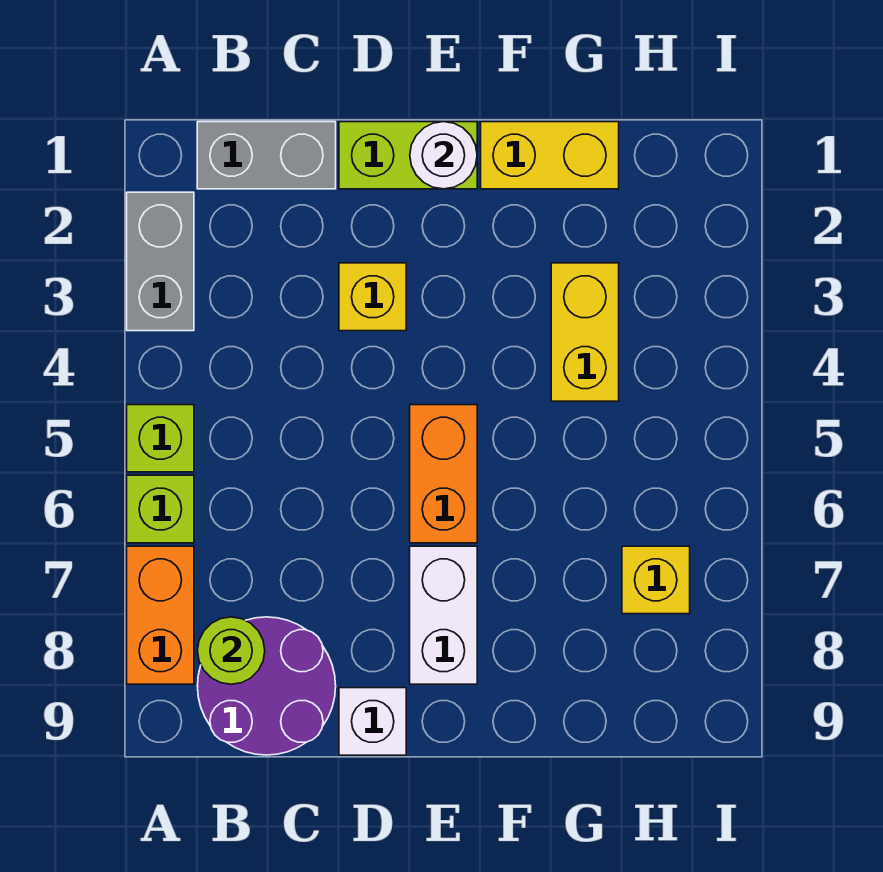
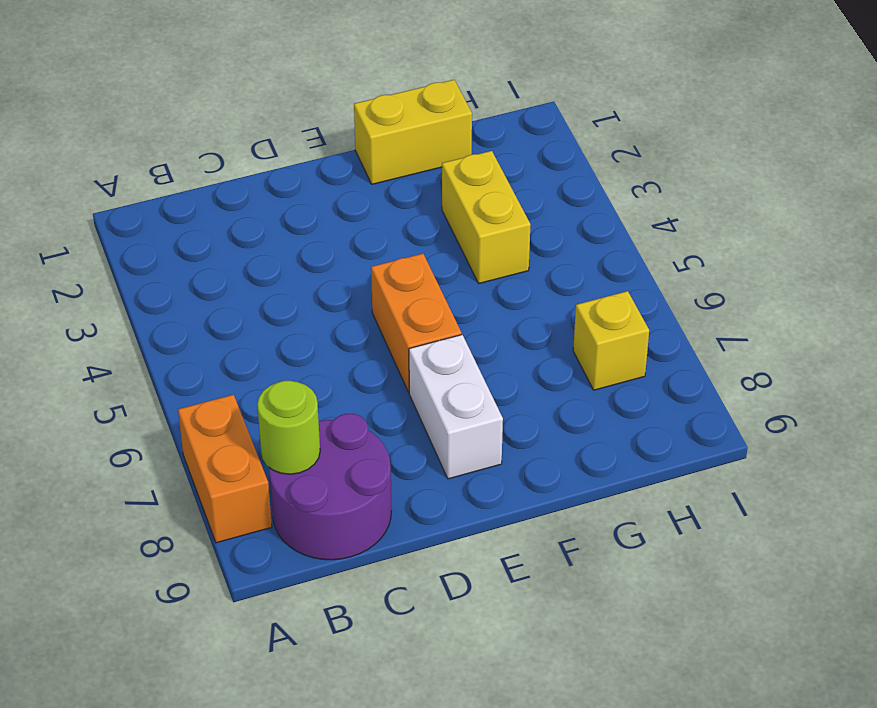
none -> grey 1x2 brick [127,192,194,331]
none -> lime 1x1 brick [127,405,194,472]
none -> lime 1x1 brick [127,475,194,543]

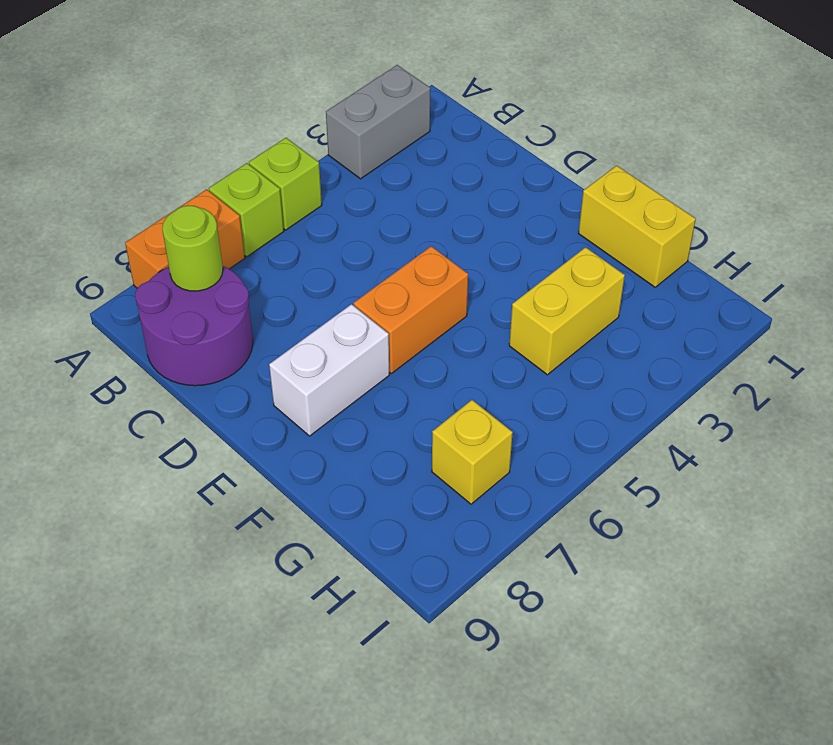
none -> grey 1x2 brick [197,122,336,189]
none -> lime 1x2 brick [339,122,477,189]
none -> yellow 1x1 brick [339,263,406,331]

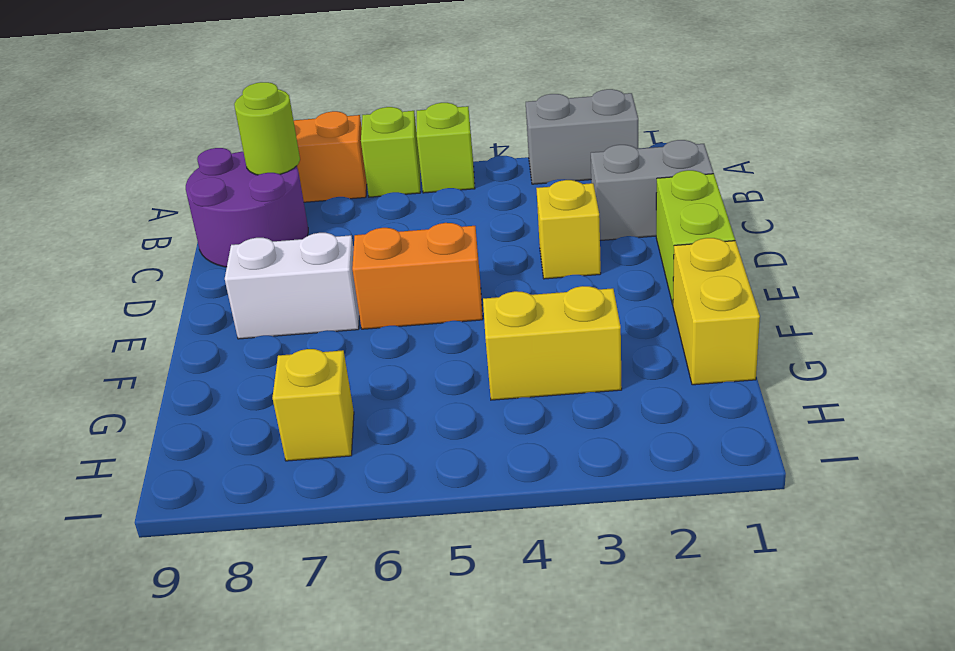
grey 1x2 brick [591,140,713,241] -> grey 1x2 brick turned to [197,122,336,189]
none -> white 1x1 brick [339,688,406,755]
none -> white 1x1 round brick [410,122,477,189]

